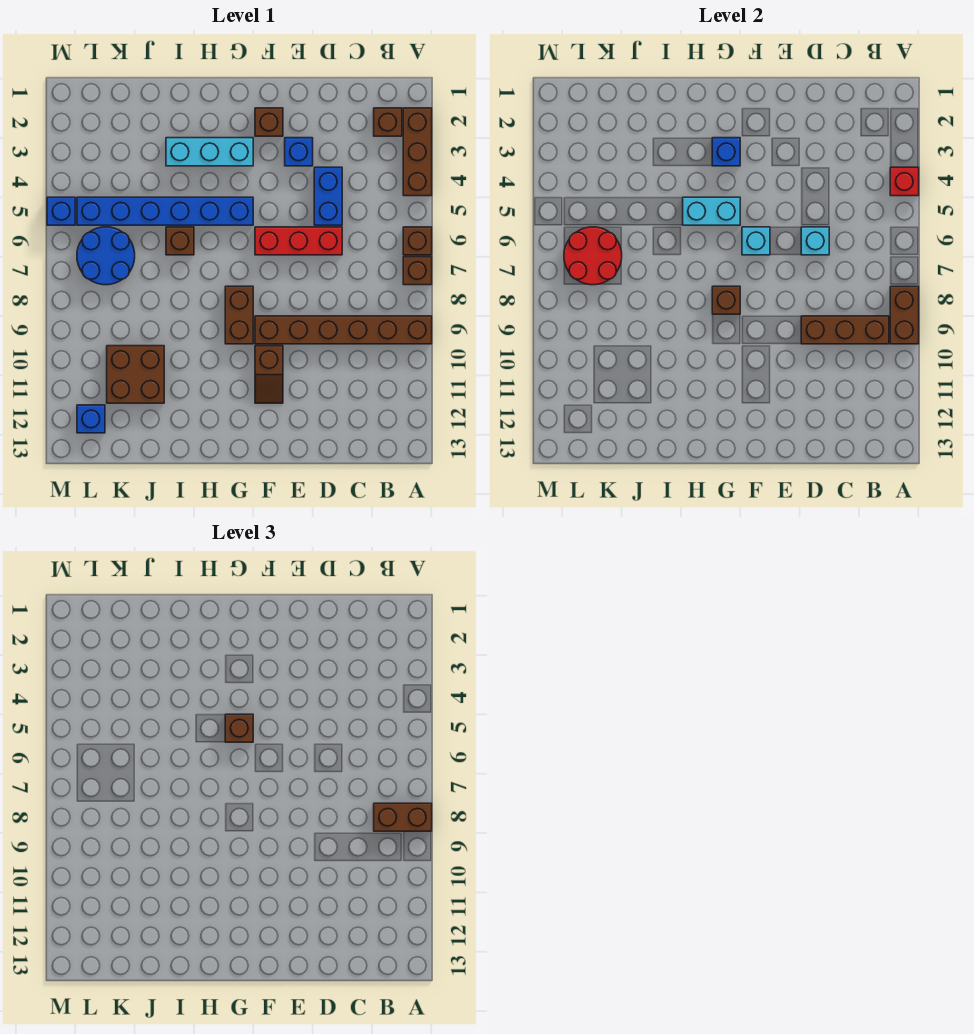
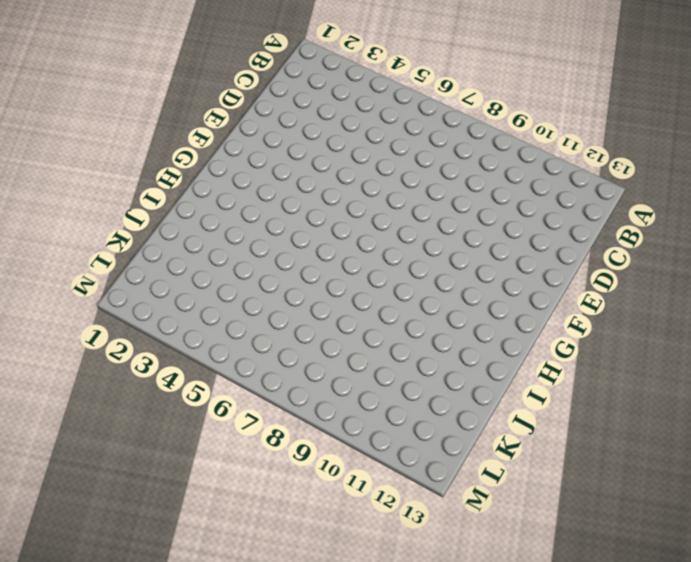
none -> brown 1x3 brick [403,108,432,196]
none -> brown 1x1 brick [403,227,432,255]
none -> brown 1x1 brick [403,257,432,285]

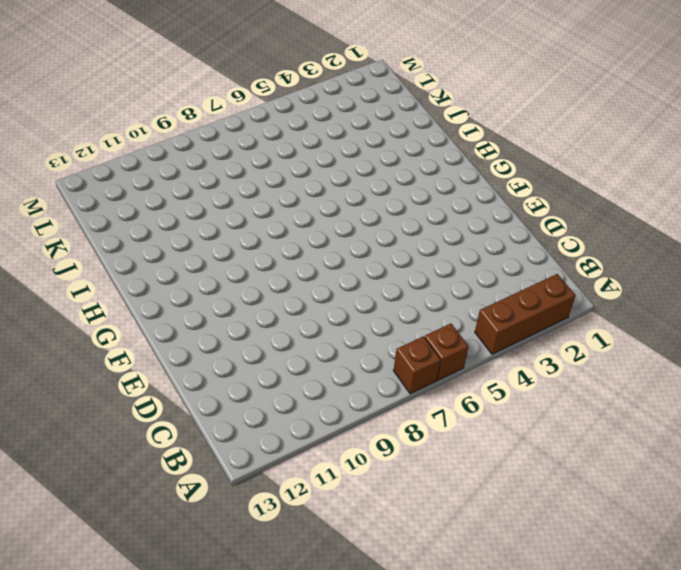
none -> brown 1x6 brick [255,316,432,344]
none -> brown 1x1 brick [374,108,402,136]
none -> blue 1x2 brick [314,167,342,225]

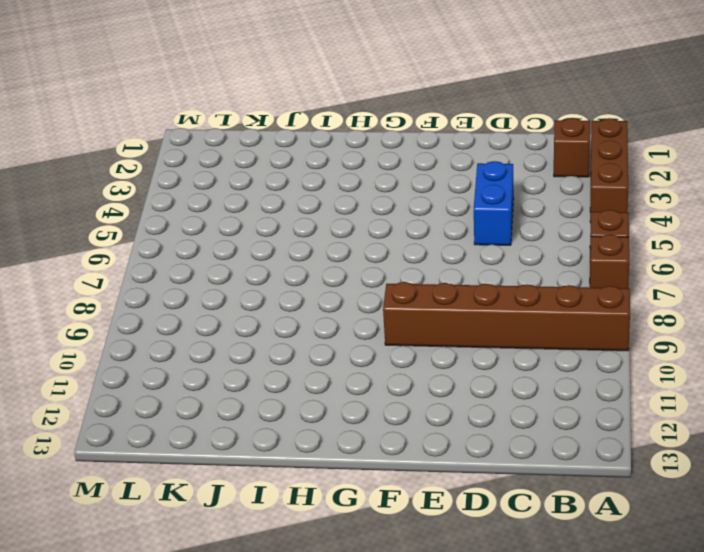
none -> red 1x3 brick [255,227,342,255]
none -> blue 1x1 brick [285,138,313,166]
none -> brown 1x1 brick [255,108,283,136]

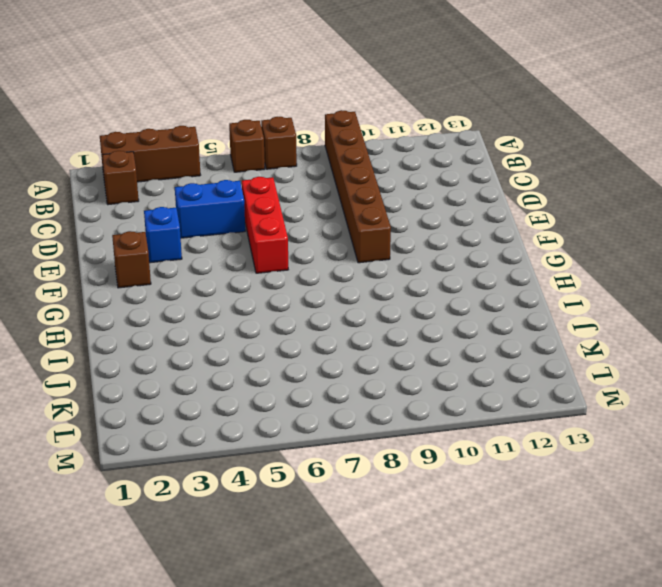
none -> brown 1x2 slope [255,346,283,403]
none -> cyan 1x3 brick [166,138,253,166]
none -> blue 1x6 brick [77,197,253,225]

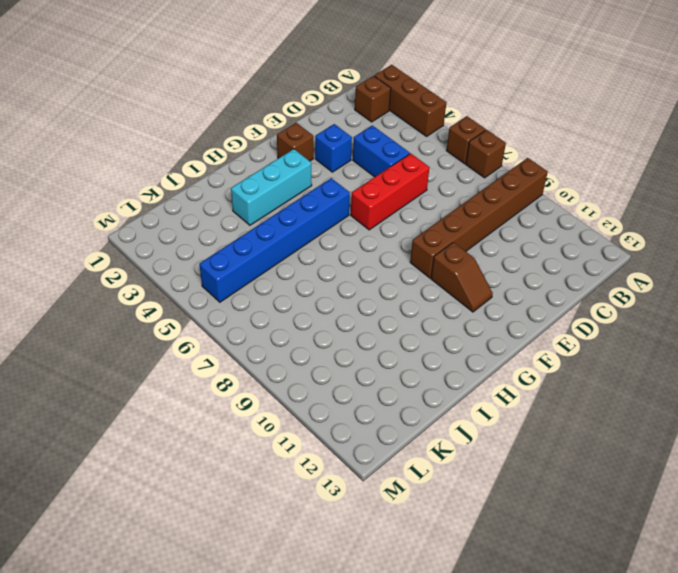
none -> brown 1x2 brick [225,286,253,344]
none -> brown 1x1 brick [166,227,194,255]
none -> brown 2x2 brick [107,346,164,403]

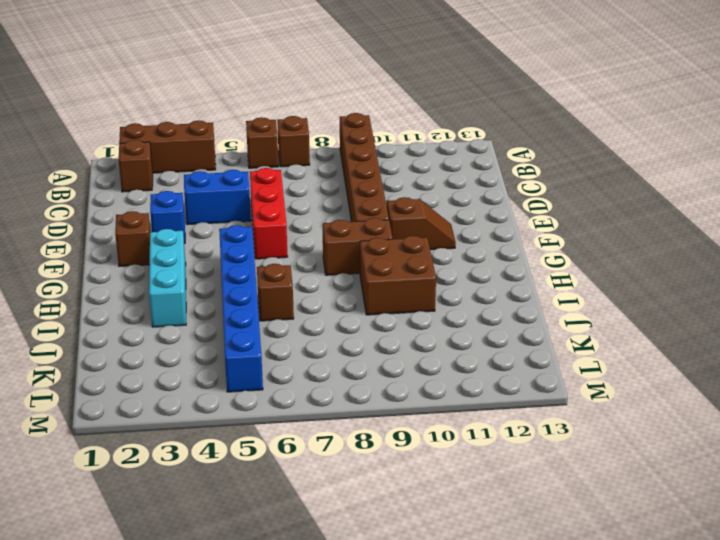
brown 2x2 brick [360,236,436,315] -> brown 2x2 brick moved to [107,346,164,403]
none -> blue 2x2 round brick [77,227,135,285]
none -> blue 1x1 brick [77,405,105,433]
none -> blue 1x1 brick [47,197,75,225]

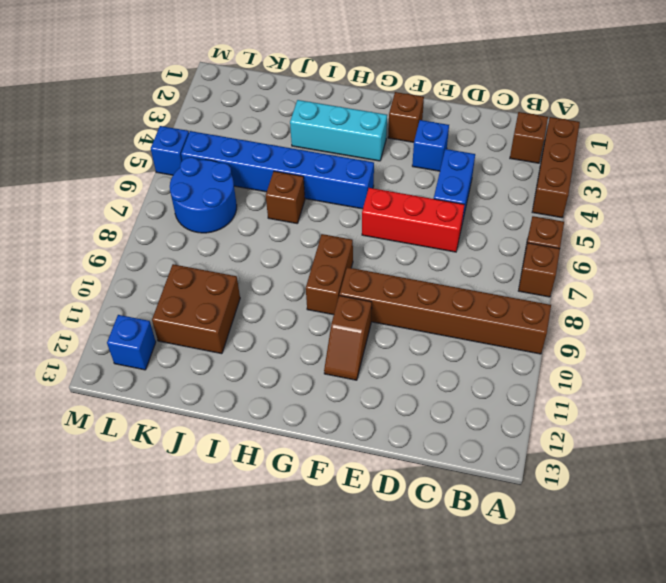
none -> red 1x1 brick [890,167,919,196]
none -> brown 1x2 brick [890,286,919,344]
none -> brown 1x3 brick [801,316,889,344]

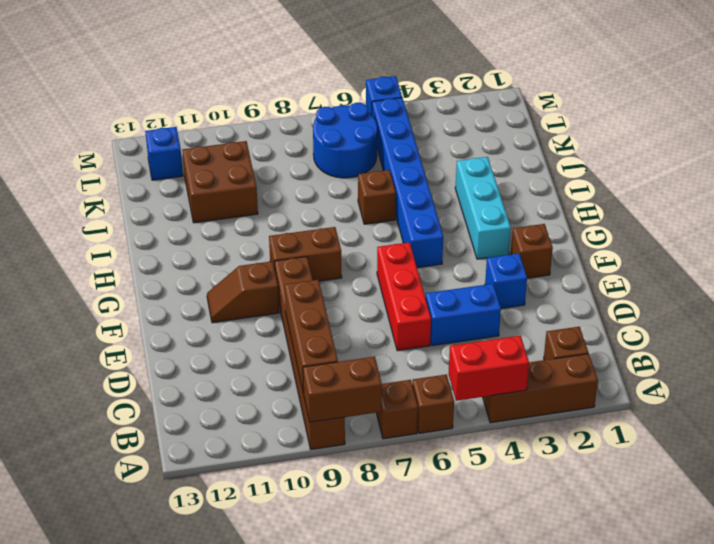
red 1x2 brick [448,336,529,401] -> red 1x1 brick [890,167,919,196]
none -> cyan 1x1 brick [801,227,829,255]
none -> cyan 1x1 brick [742,227,770,255]
none -> blue 1x1 brick [712,138,740,166]

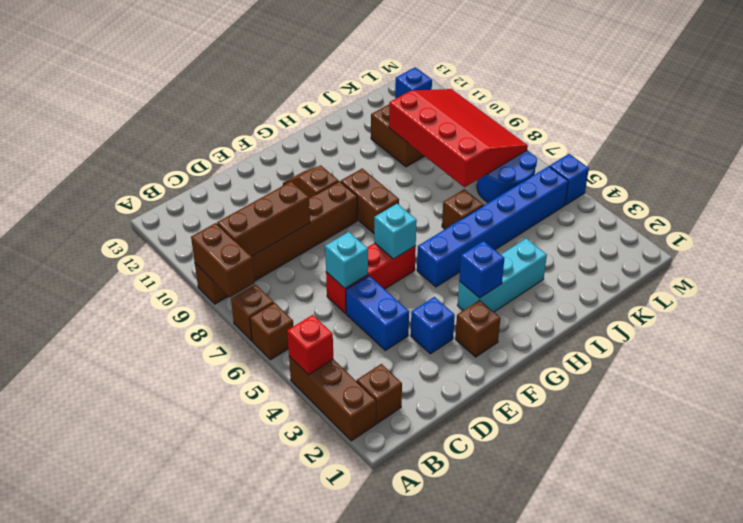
red 3x4 slope [389,89,528,187] -> red 2x2 round brick [564,227,622,285]
none -> cyan 1x2 brick [683,197,740,225]
none -> brown 1x1 brick [712,286,740,314]
none -> brown 1x2 brick [374,803,432,831]

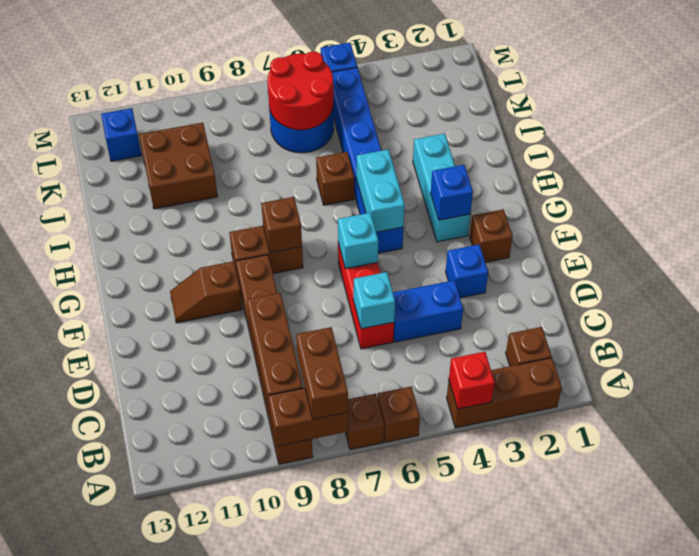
none -> brown 1x1 brick [225,714,253,742]

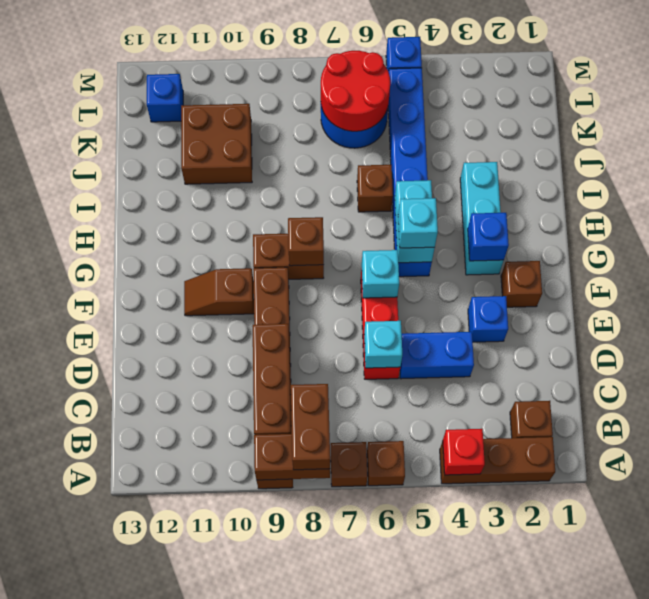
cyan 1x1 brick [398,198,438,248] -> brown 1x1 brick [225,714,253,742]

